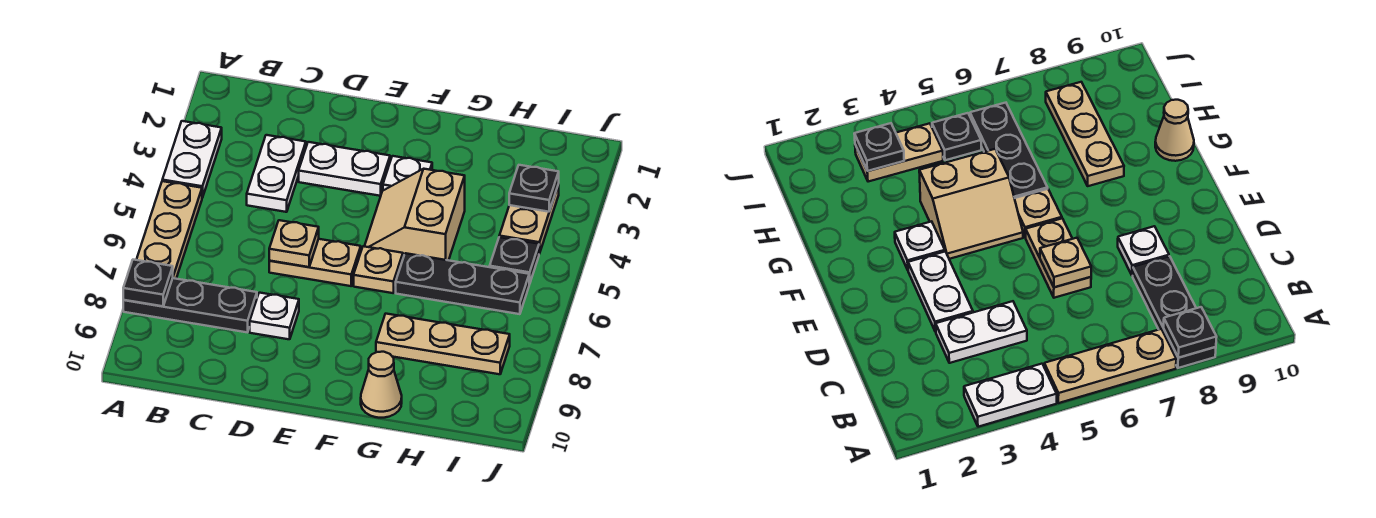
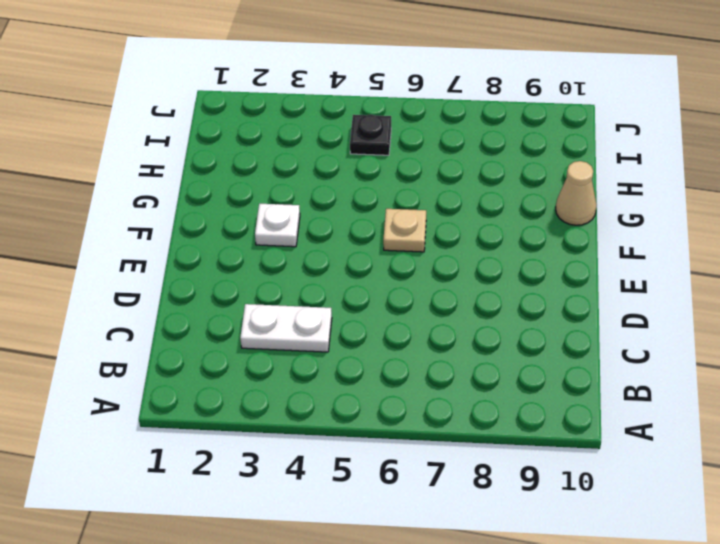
none -> white 1x2 plate [162,121,222,198]
none -> tan 1x3 plate [137,181,202,279]
none -> black 1x3 plate [123,278,257,332]

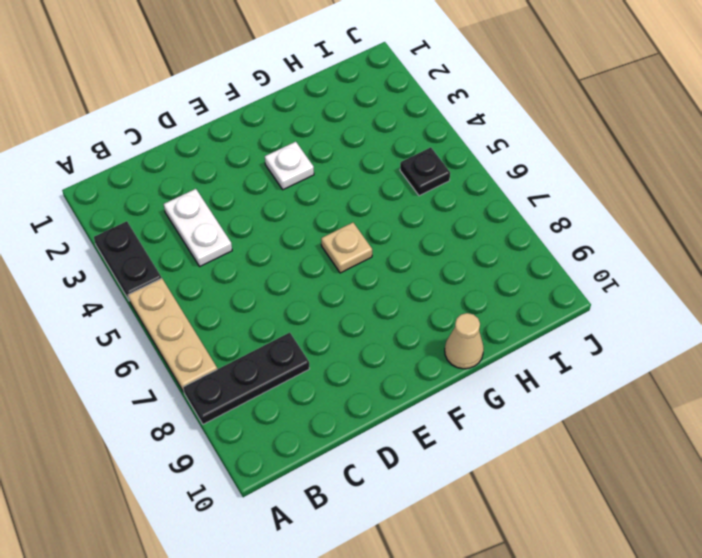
black 1x2 plate [94,221,161,301] -> white 1x2 plate [162,121,222,198]
none -> white 1x2 plate [299,142,390,196]
none -> tan 1x2 plate [269,239,361,286]
none -> white 1x1 plate [250,293,299,339]

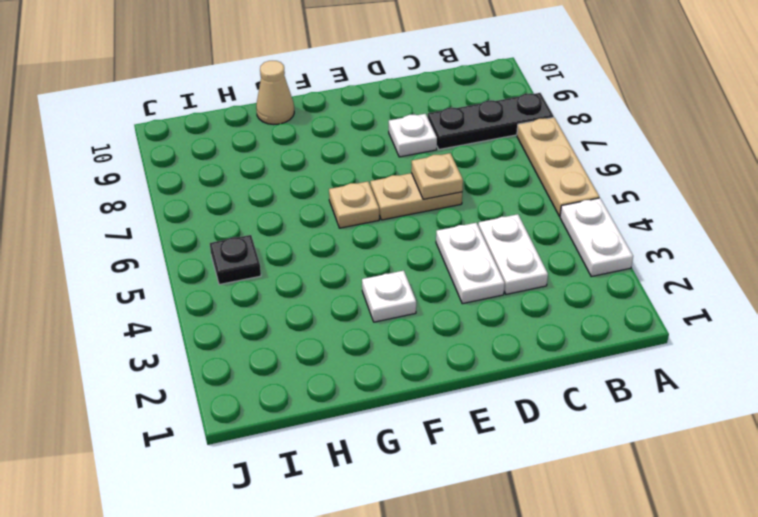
white 1x2 plate [436,223,505,304] -> white 1x2 plate turned to [299,142,390,196]
none -> tan 2x2 slope [364,169,465,260]
none -> black 1x3 plate [396,253,529,314]
none -> tan 1x3 plate [376,314,510,374]

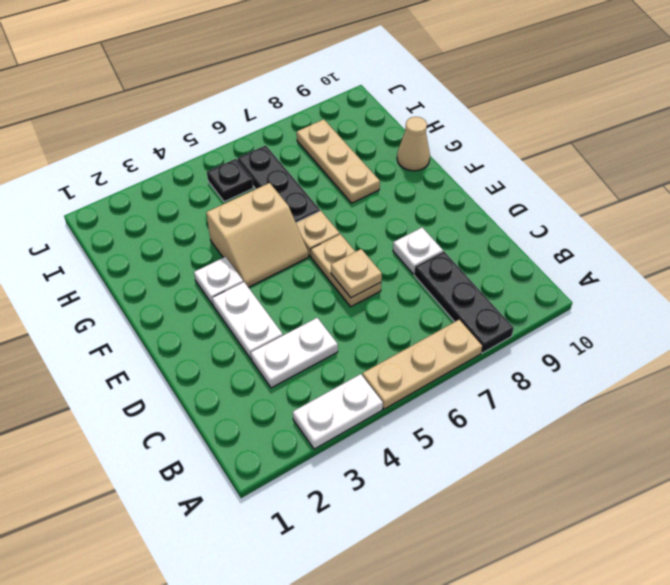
none -> tan 1x2 plate [499,184,559,254]
none -> black 1x1 plate [123,260,173,306]
none -> black 1x1 plate [509,165,559,212]

